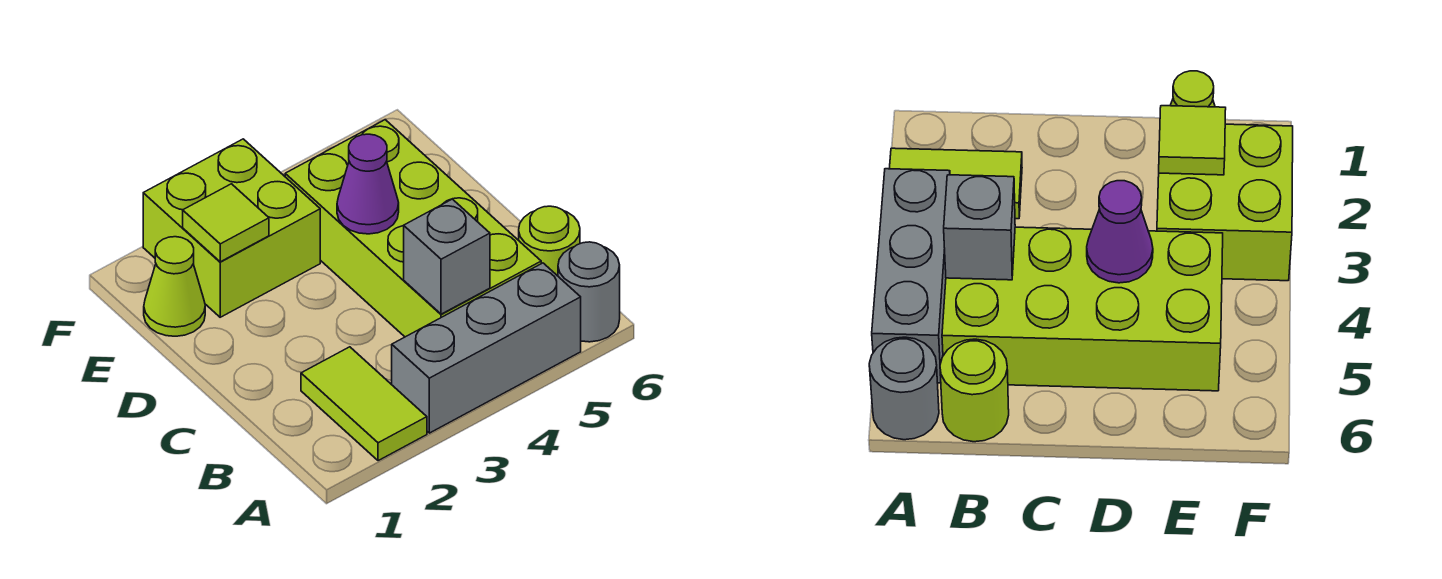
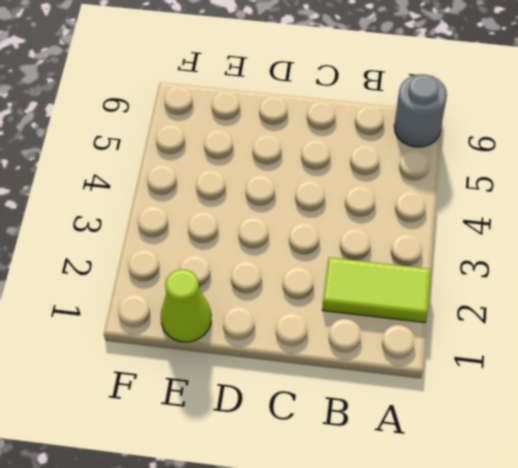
none -> grey 1x3 brick [392,263,581,433]
none -> lime 2x4 brick [285,120,541,337]

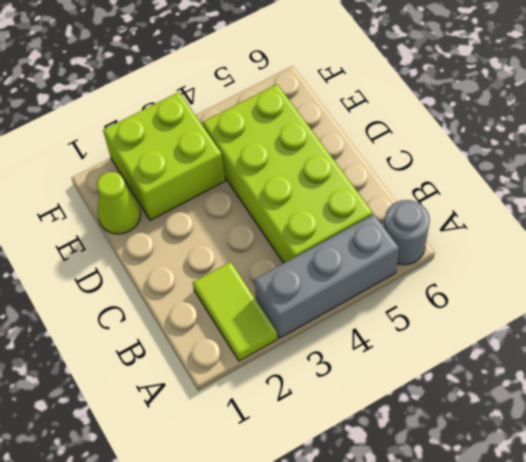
none -> lime 1x1 round brick [519,206,580,276]
none -> grey 1x1 brick [404,199,490,314]

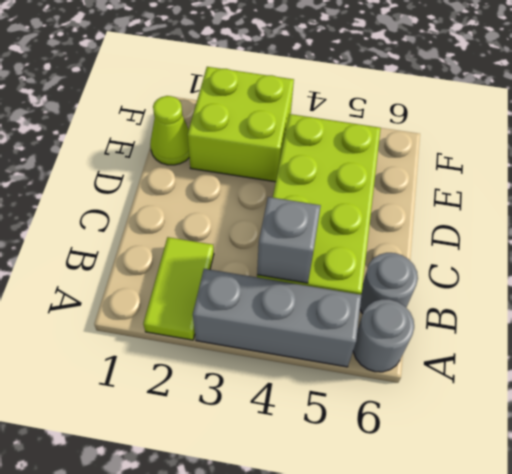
grey 1x1 round brick [360,253,418,314] -> lime 1x1 round brick [519,206,580,276]
none -> purple 1x1 cone [337,134,399,234]
none -> lime 1x1 tile [183,184,269,262]

